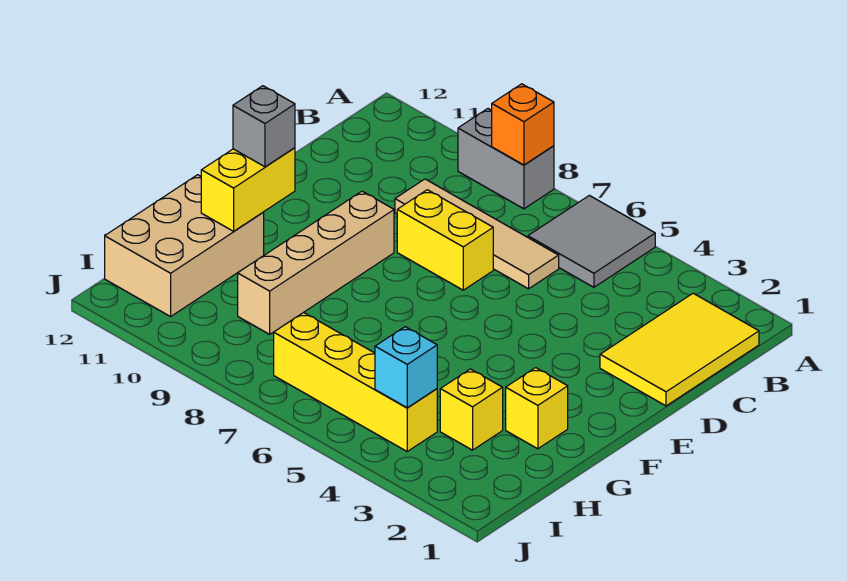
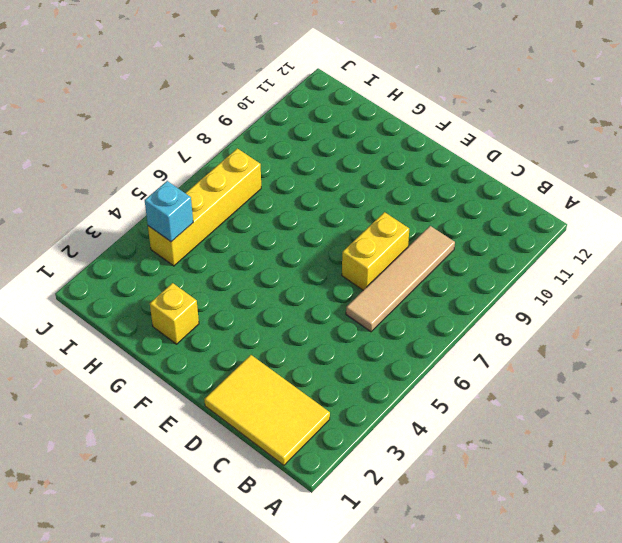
none -> grey 2x2 tile [528,195,655,287]
none -> grey 1x2 brick [458,109,554,209]
none -> tan 1x4 brick [238,191,394,334]

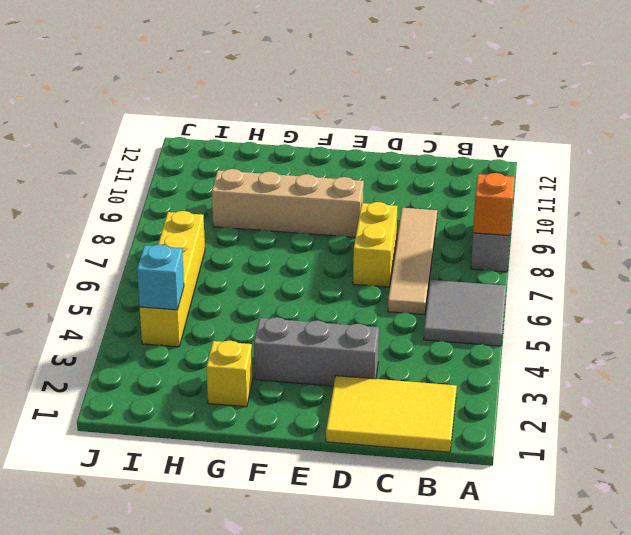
grey 1x3 brick [254,317,379,386] -> none
none -> tan 2x3 brick [105,175,264,317]
none -> yellow 1x1 brick [440,369,503,450]
none -> yellow 1x2 brick [201,148,295,231]

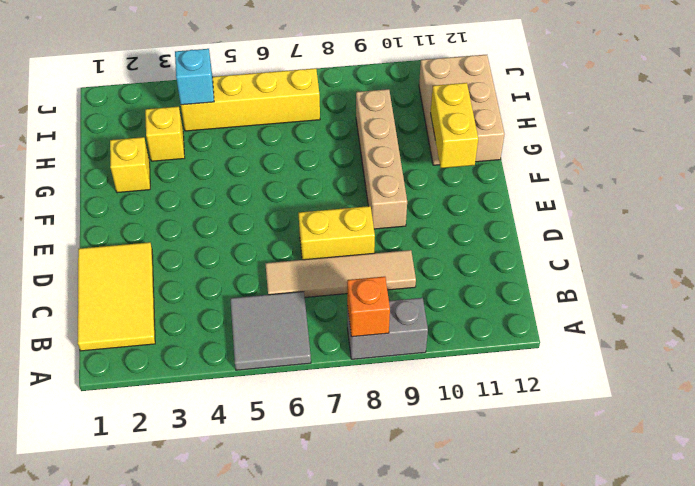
none -> grey 1x1 brick [233,86,295,167]

